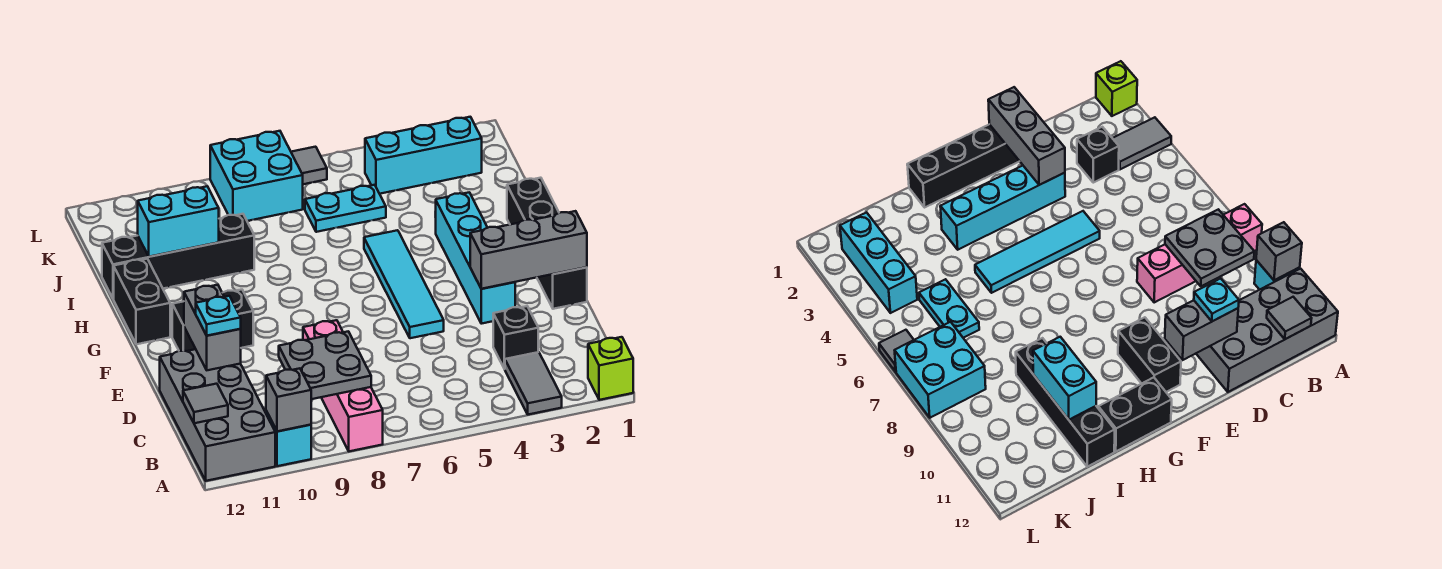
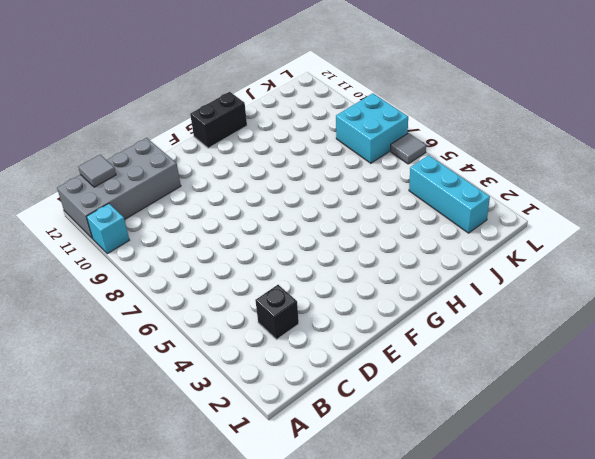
none -> lime 1x1 brick [588,337,633,400]
none -> grey 1x2 tile [505,352,562,415]
none -> pink 1x4 brick [303,320,383,451]

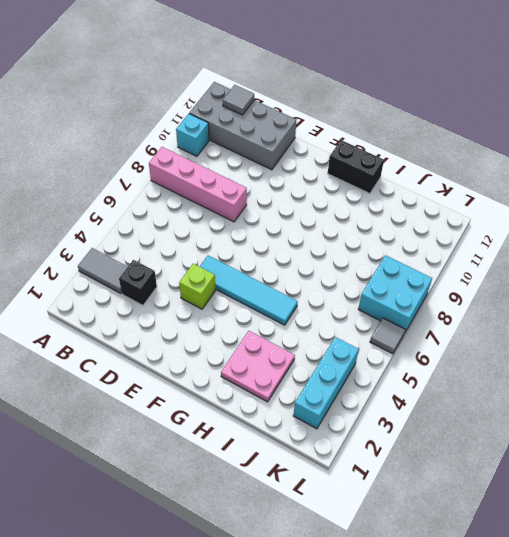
lime 1x1 brick [179,264,215,309] -> lime 1x1 brick moved to [588,337,633,400]
pink 2x2 plate [221,331,295,402] -> cyan 1x4 brick [435,192,515,324]
none -> black 1x4 brick [507,178,587,309]
none -> black 1x2 brick [172,290,253,351]
none -> black 1x4 brick [102,214,254,299]

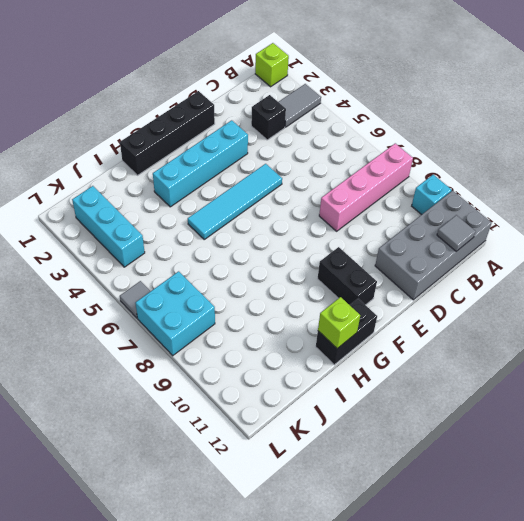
lime 1x1 brick [318,297,360,348] -> none
none -> black 1x4 brick [102,214,254,299]
none -> cyan 1x2 plate [305,185,386,232]
none -> grey 1x1 brick [266,368,311,431]

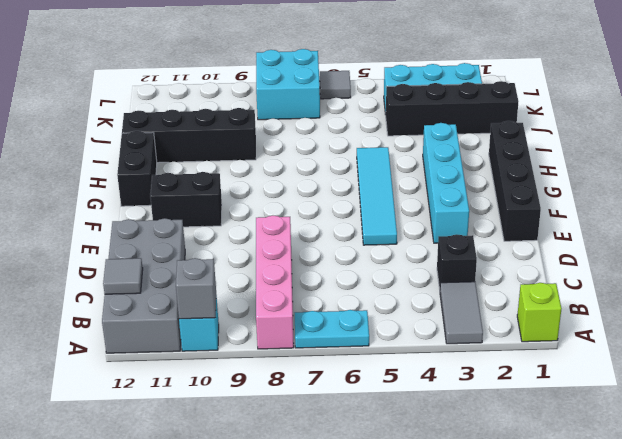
cyan 1x2 plate [295,310,369,348] -> cyan 1x2 plate moved to [305,185,386,232]
black 1x4 brick [386,81,518,136] -> none
none -> grey 2x2 plate [279,331,371,399]
none -> grey 1x2 brick [184,285,241,370]
none -> grey 1x3 brick [470,211,587,289]

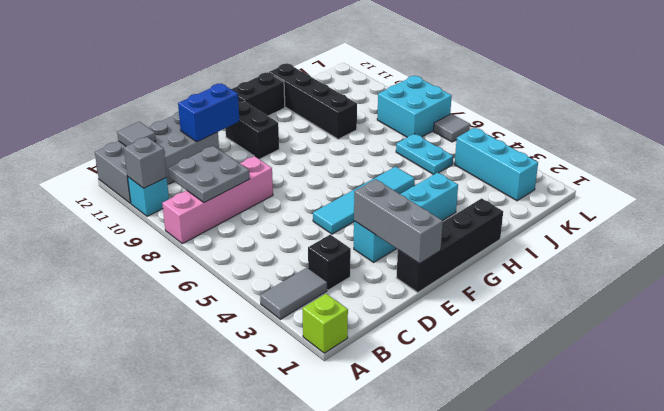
blue 1x2 brick [178,83,240,142] -> grey 1x2 brick [184,285,241,370]
none -> cyan 1x2 brick [138,186,219,257]
none -> cyan 1x1 plate [196,296,241,336]

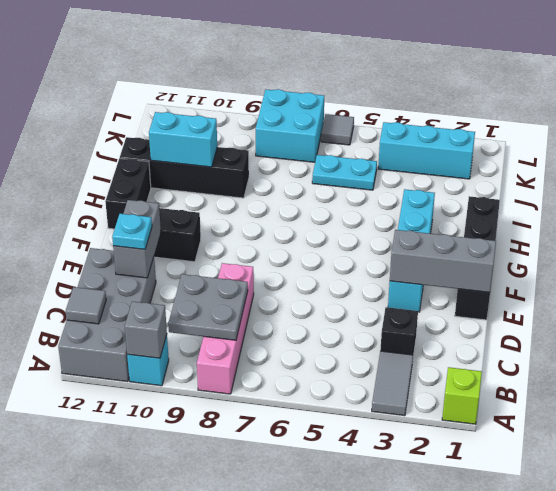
none -> cyan 1x4 tile [364,230,444,338]

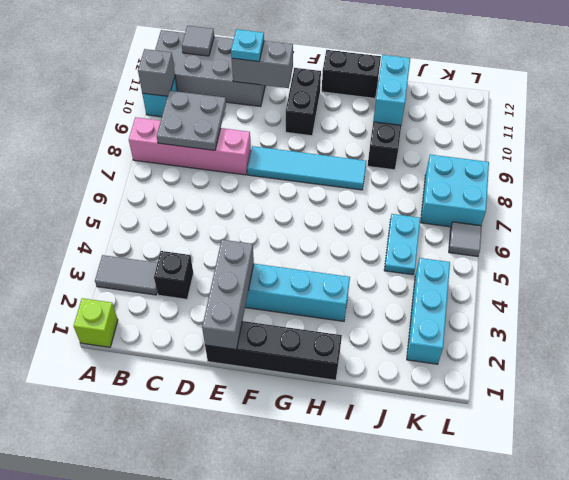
cyan 1x4 tile [247,146,367,190] -> cyan 1x4 tile moved to [364,230,444,338]

